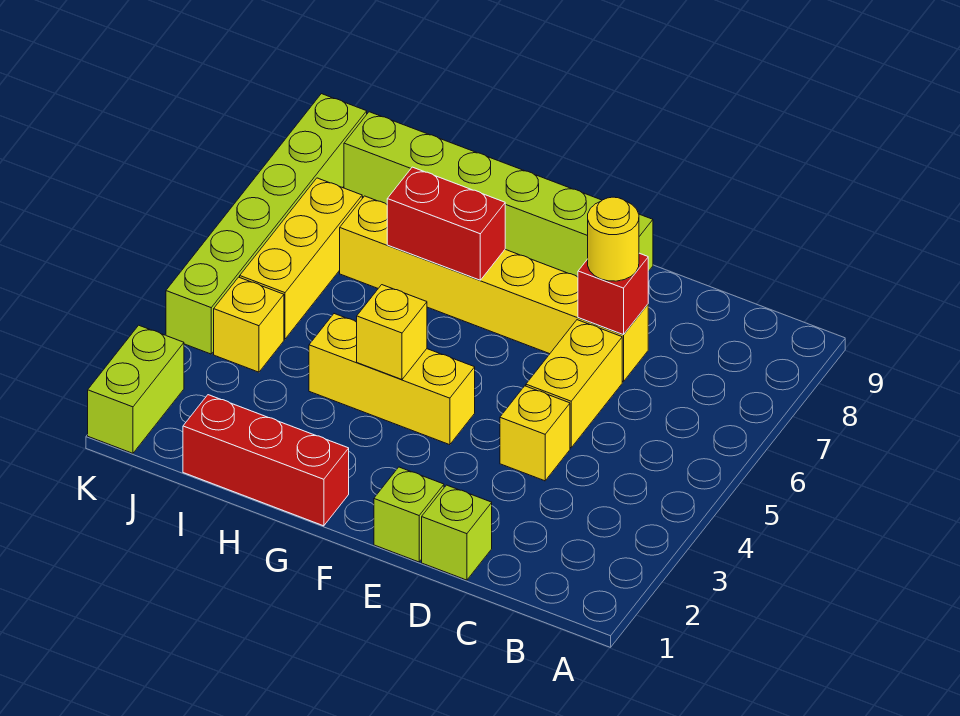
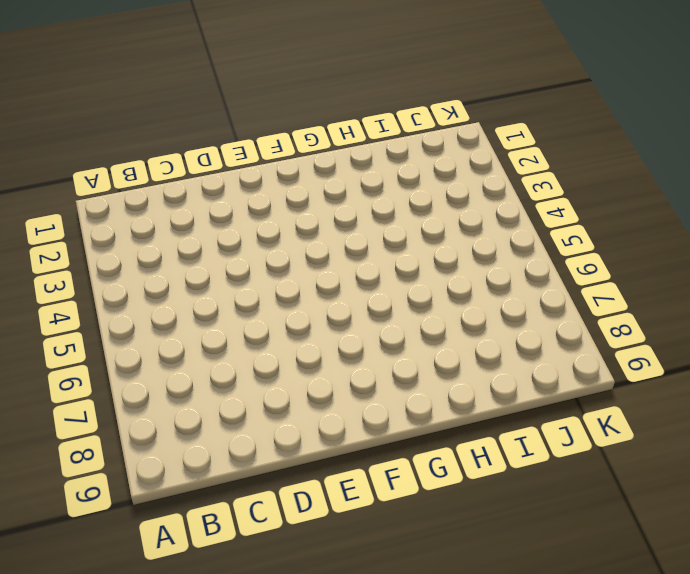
none -> lime 1x1 brick [422,485,492,580]
none -> yellow 1x1 brick [500,386,570,481]
none -> yellow 1x2 brick [526,320,622,448]

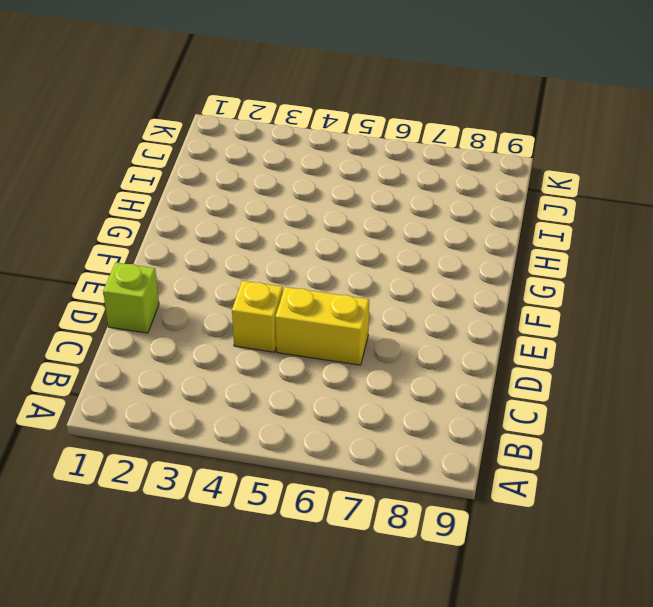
none -> yellow 1x6 brick [340,196,648,382]
none -> lime 1x1 brick [374,467,444,562]
none -> lime 1x6 brick [344,112,653,277]

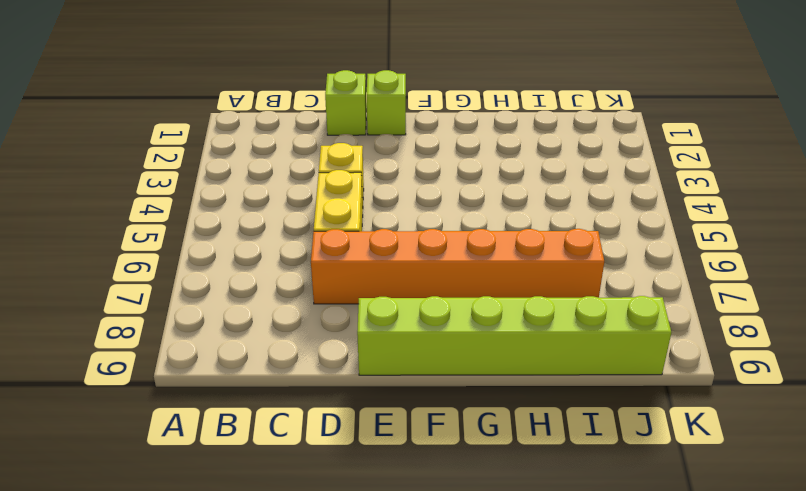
orange 1x6 brick [311,229,604,304] -> yellow 1x6 brick [340,196,648,382]
none -> yellow 1x3 brick [309,314,475,445]
none -> red 1x3 brick [183,395,349,526]
none -> yellow 1x1 brick [214,277,284,372]

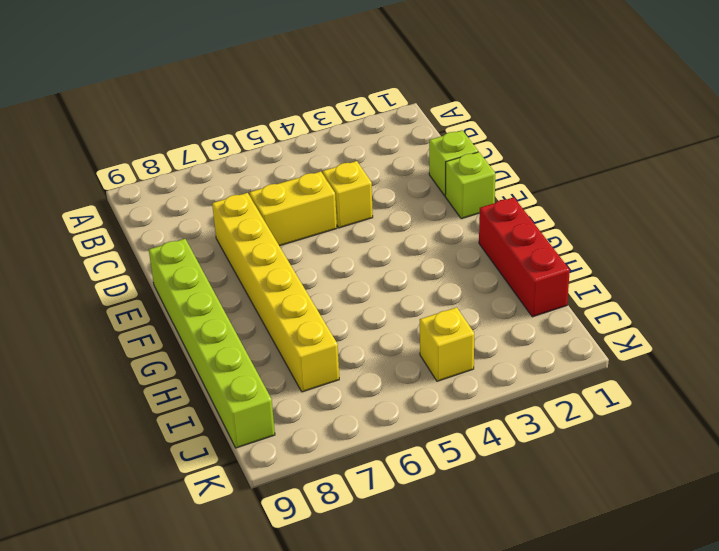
none -> yellow 1x3 brick [309,314,475,445]
none -> yellow 1x3 brick [240,178,362,339]
none -> lime 1x2 brick [88,325,184,453]

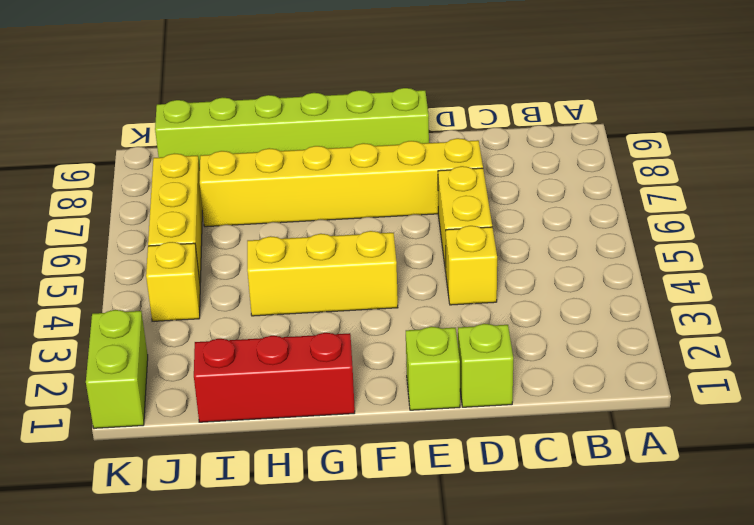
none -> lime 1x6 brick [166,94,367,354]
none -> red 1x1 brick [578,253,648,335]
none -> yellow 1x1 brick [357,285,427,379]

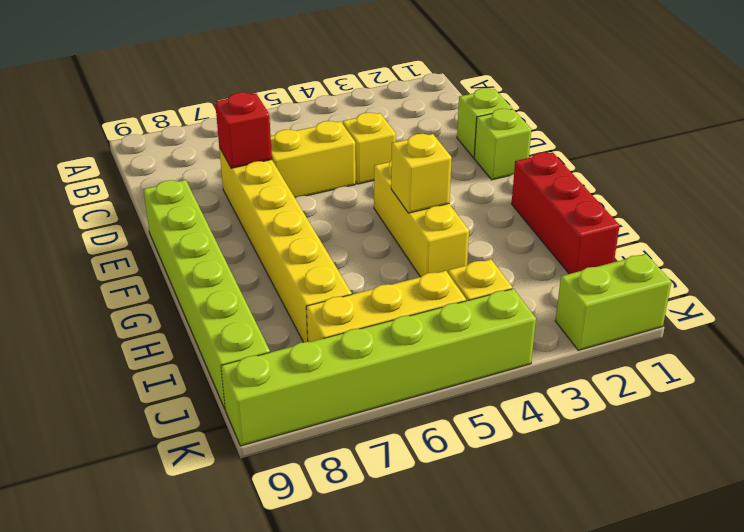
none -> red 1x2 brick [387,167,505,280]
none -> yellow 1x1 round brick [588,197,639,281]

